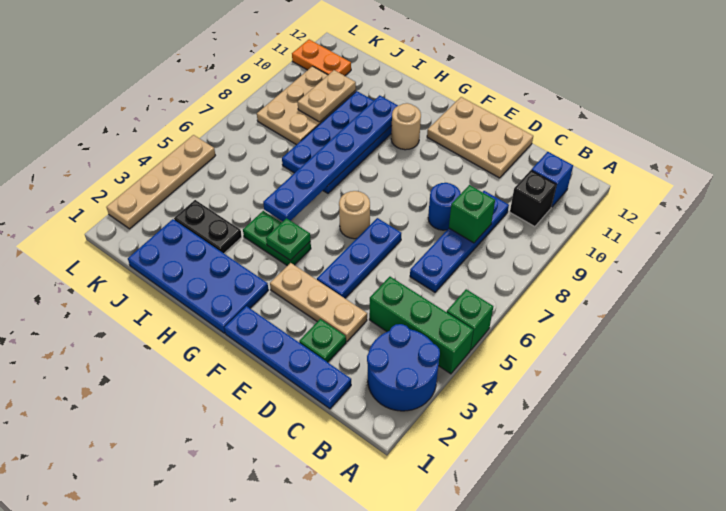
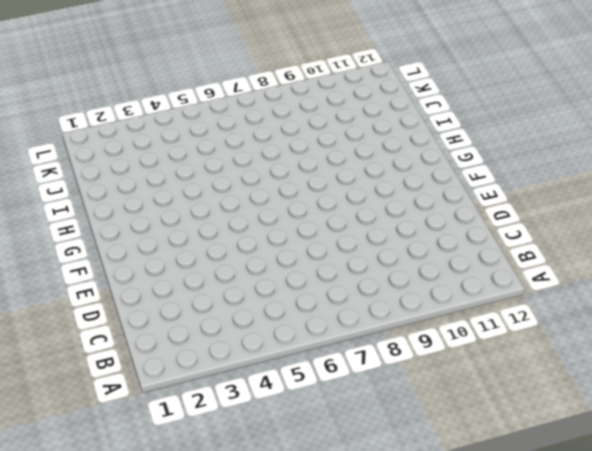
none -> blue 2x2 round brick [367,324,440,411]
none -> green 1x3 brick [369,277,473,374]
none -> green 1x1 brick [447,289,493,350]

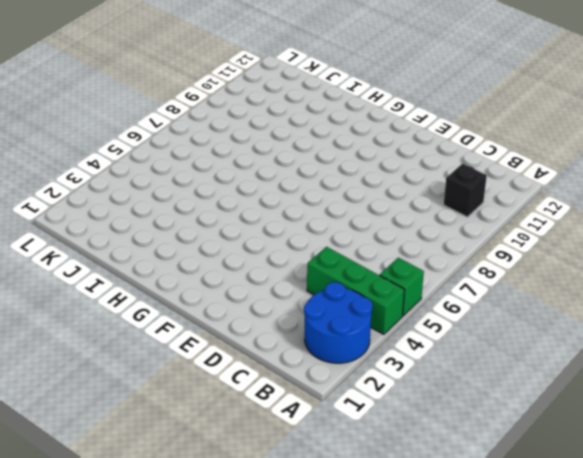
none -> blue 1x1 brick [532,152,573,207]
none -> blue 1x4 plate [224,306,351,409]
none -> blue 1x4 plate [410,191,509,292]

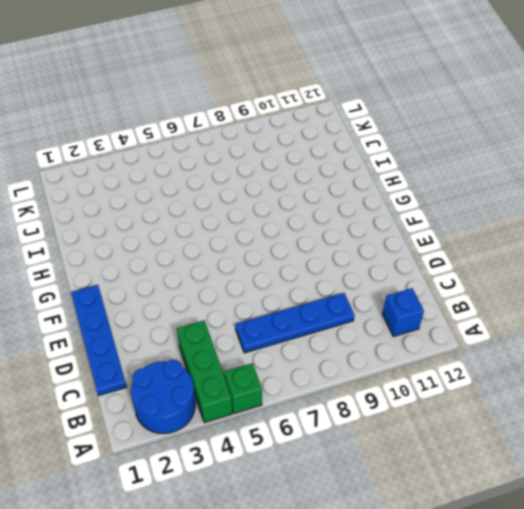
none -> black 1x1 brick [510,170,556,227]
none -> green 1x1 plate [299,319,346,362]
none -> tan 1x3 plate [270,263,367,342]

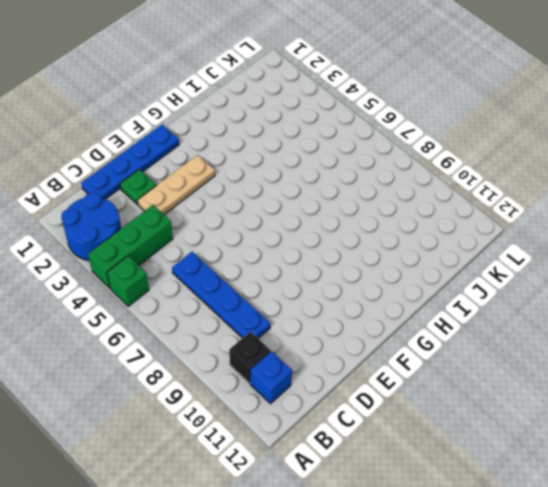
none -> blue 1x1 round brick [428,183,461,230]
none -> tan 2x3 plate [427,97,533,178]
none -> blue 1x3 plate [317,218,401,298]

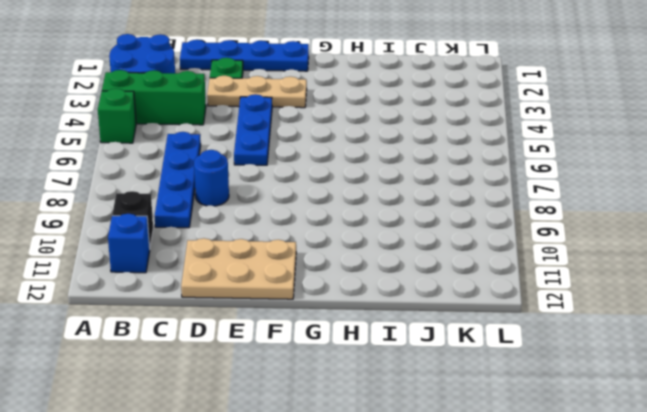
none -> tan 1x1 round brick [339,191,370,239]
none -> blue 2x4 plate [128,219,268,333]
none -> green 1x2 plate [243,211,311,266]

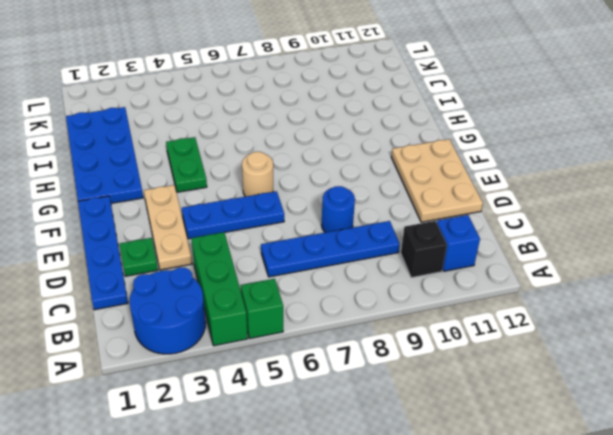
none -> tan 1x1 round brick [391,103,421,150]
none -> blue 2x4 plate [282,91,392,193]
none -> black 1x2 plate [174,200,242,253]

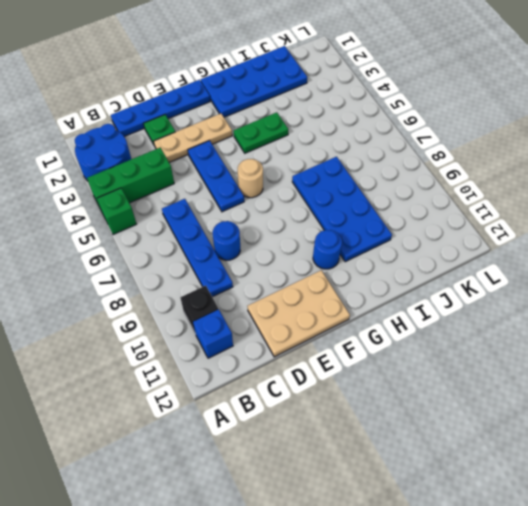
blue 1x1 round brick [313,230,342,269] -> tan 1x1 round brick [391,103,421,150]
none -> black 1x2 plate [174,200,242,253]
none -> tan 2x3 plate [257,66,356,145]
none -> orange 1x2 plate [292,39,351,76]

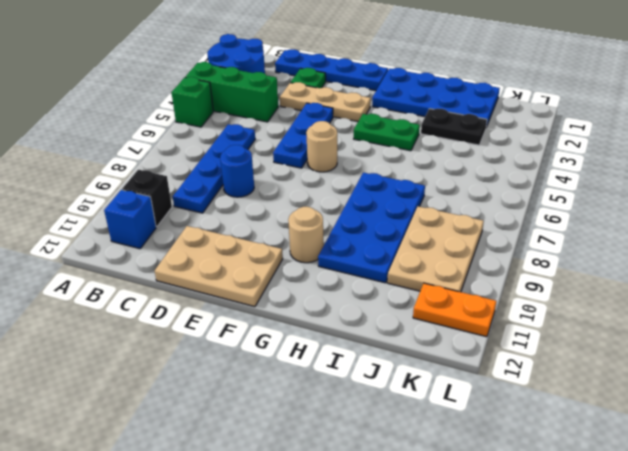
none -> tan 1x4 plate [106,135,215,229]
none -> green 1x1 brick [449,185,495,243]
none -> green 1x1 plate [266,218,311,261]

